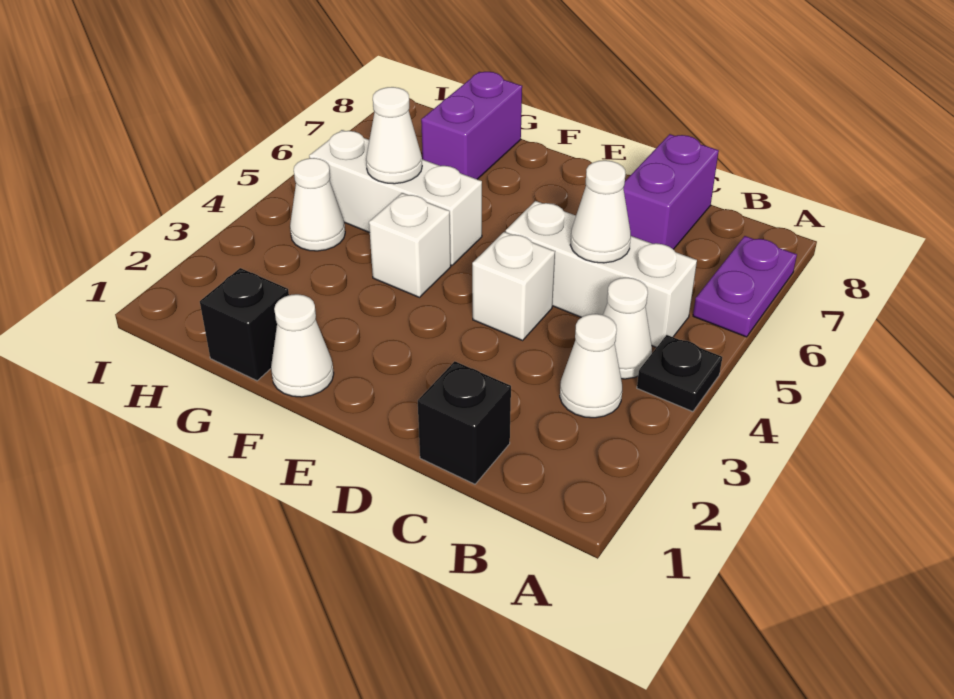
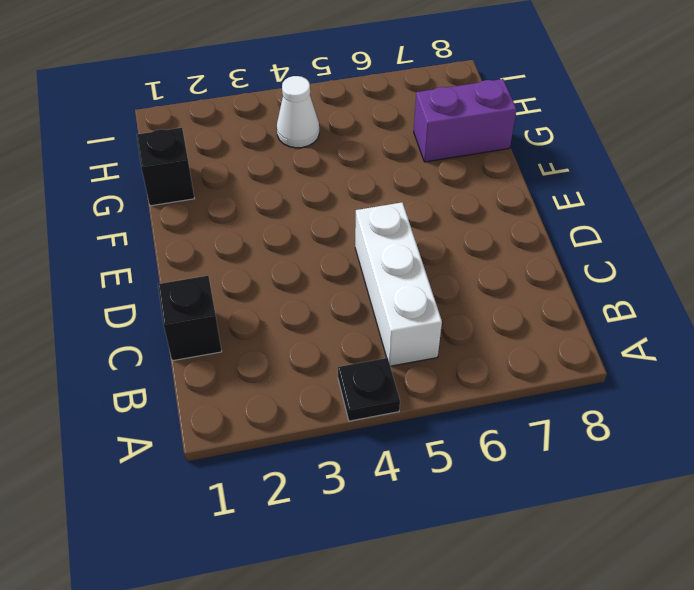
none -> purple 1x2 plate [693,236,797,337]
none -> white 1x1 cone [560,314,622,418]
none -> white 1x1 cone [603,278,652,379]

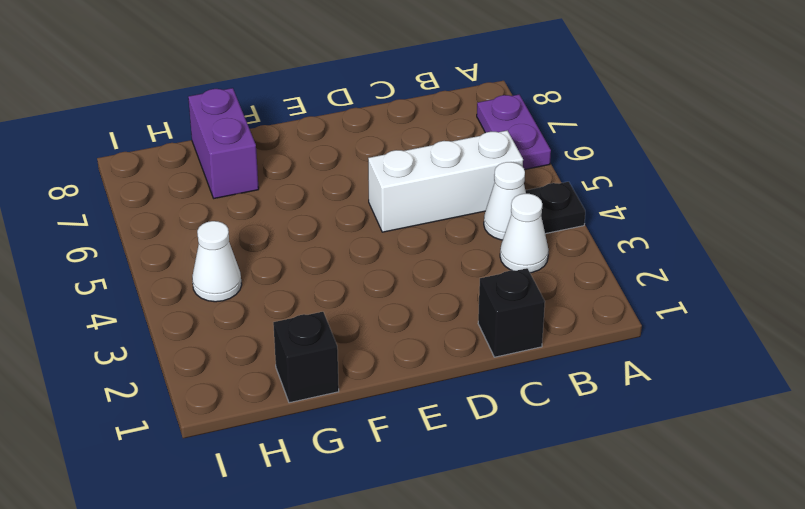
none -> purple 1x2 brick [623,134,719,249]
none -> white 1x1 brick [472,232,555,340]
none -> white 1x1 cone [271,294,334,397]

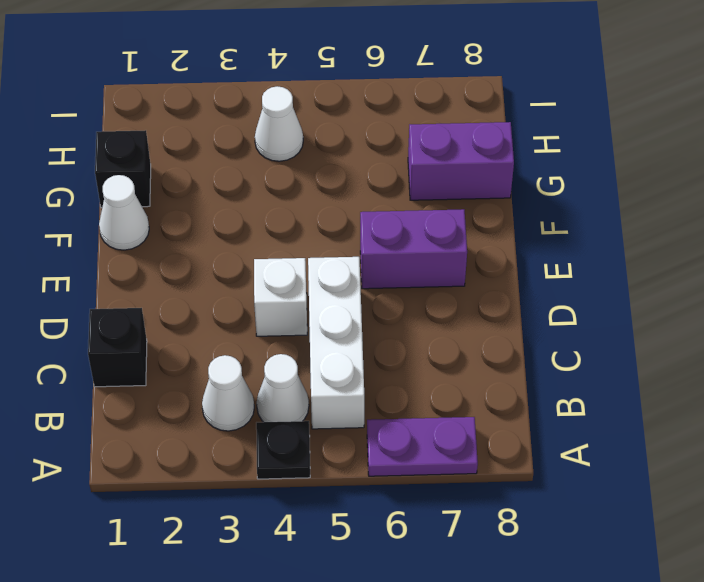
purple 1x2 brick [360,209,467,289] -> purple 1x2 brick moved to [623,134,719,249]
none -> white 1x1 brick [369,193,451,297]
none -> white 1x3 brick [309,130,482,265]
none -> white 1x1 cone [570,160,631,263]

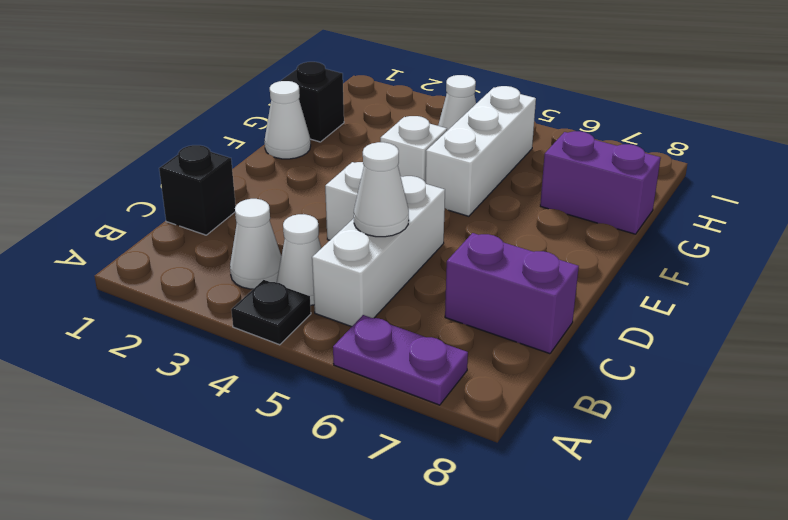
none -> white 1x1 cone [366,87,422,184]

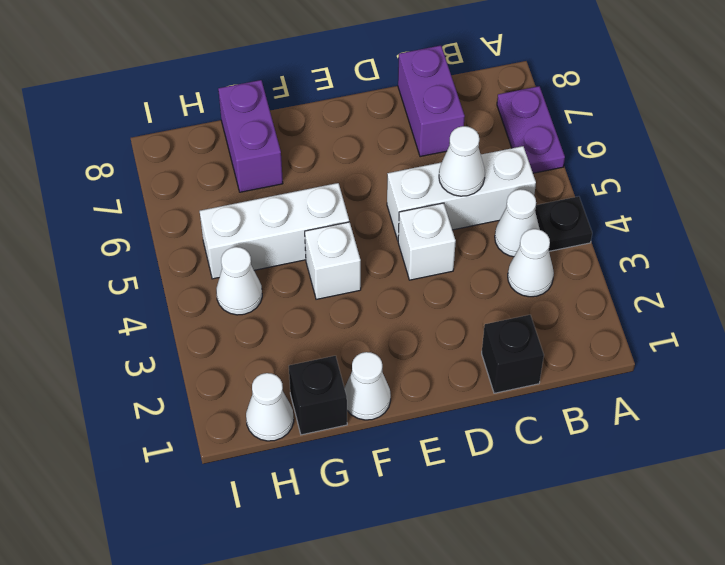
white 1x1 cone [246,373,294,441] -> white 1x1 cone moved to [366,87,422,184]

